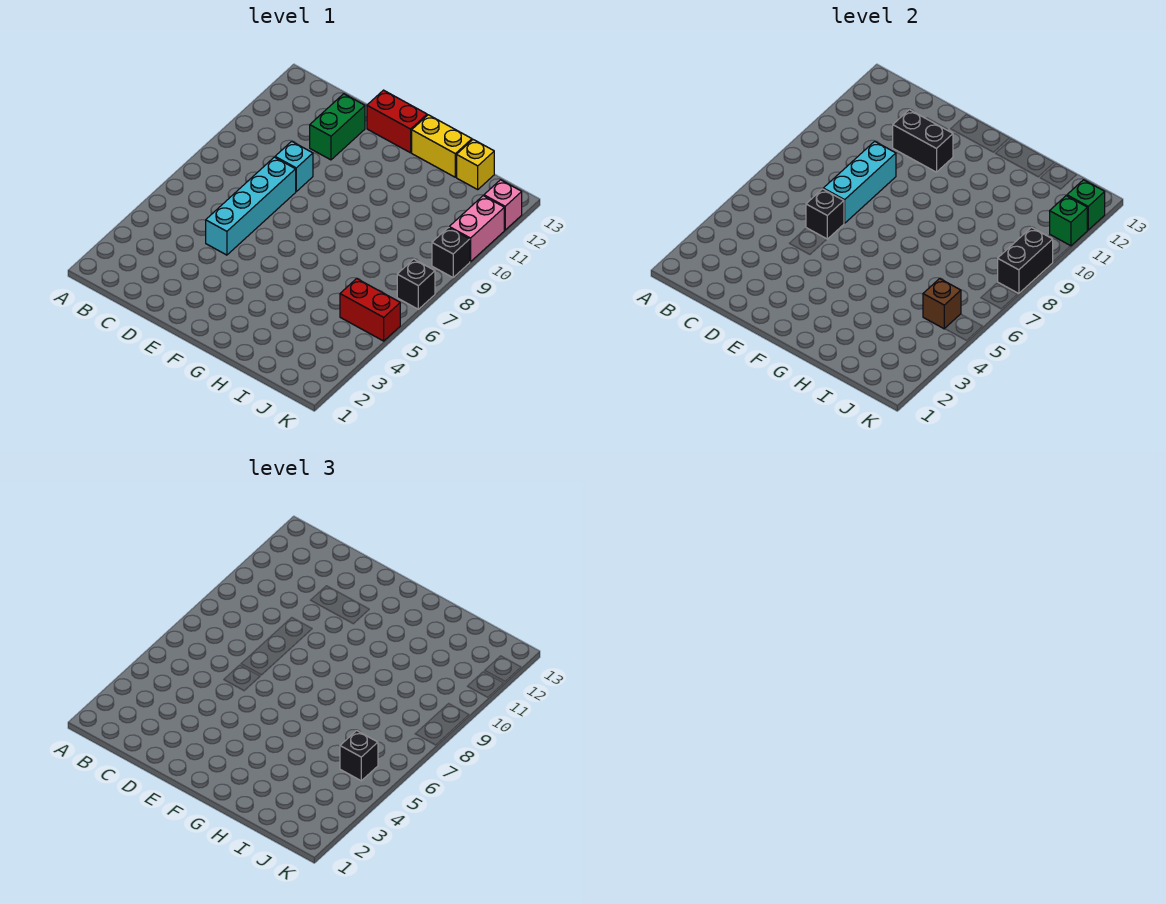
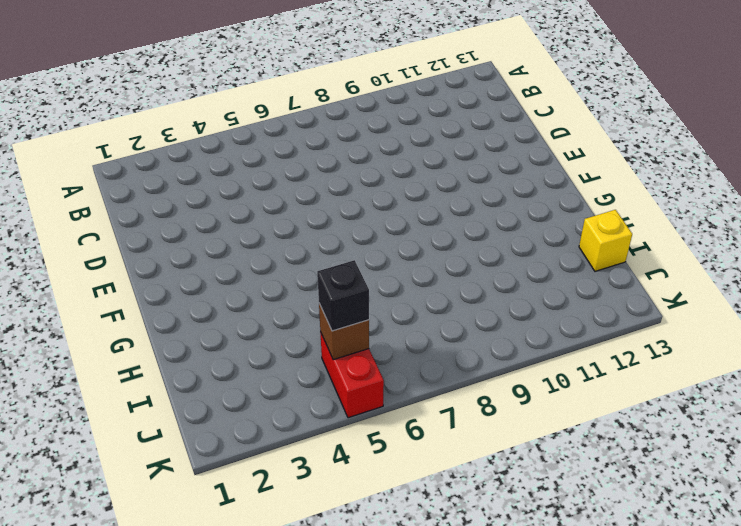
none -> cyan 1x4 brick [206,157,296,255]
none -> cyan 1x1 brick [275,141,313,191]
none -> green 1x2 brick [310,94,365,160]

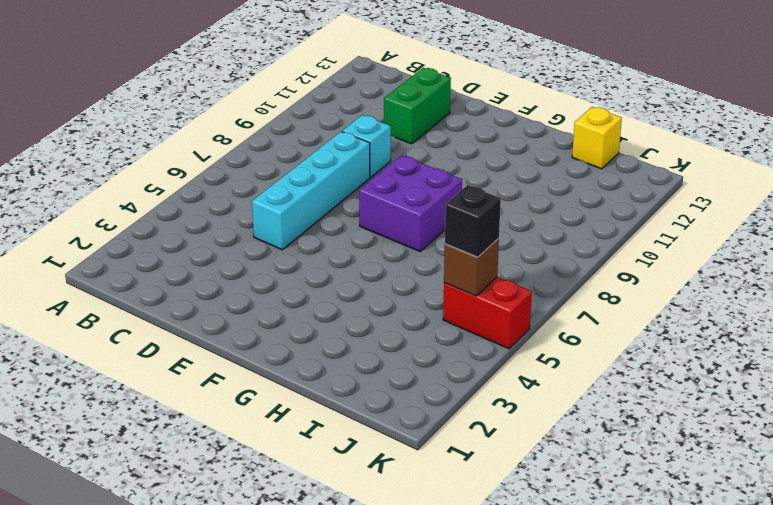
purple 2x2 brick [359,155,462,251] -> none
none -> red 1x2 brick [367,90,427,153]
none -> yellow 1x2 brick [412,115,472,177]
none -> black 1x1 brick [397,259,435,309]

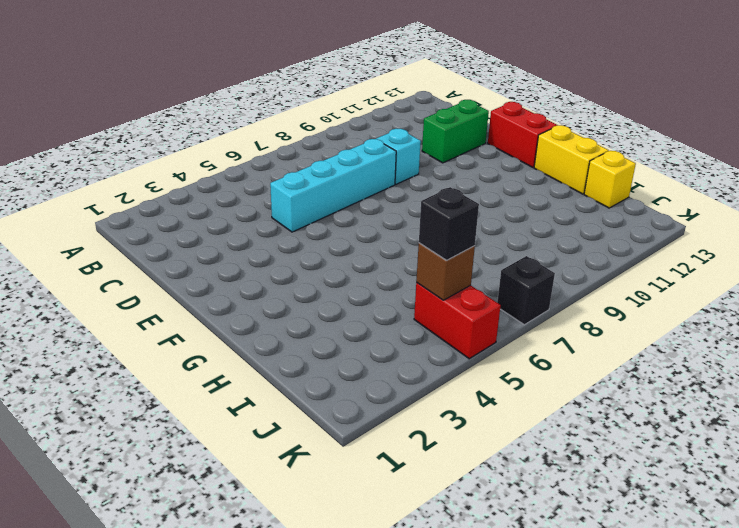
none -> black 1x1 brick [432,227,470,277]
none -> pink 1x2 brick [449,196,504,262]
none -> pink 1x1 brick [484,180,522,230]

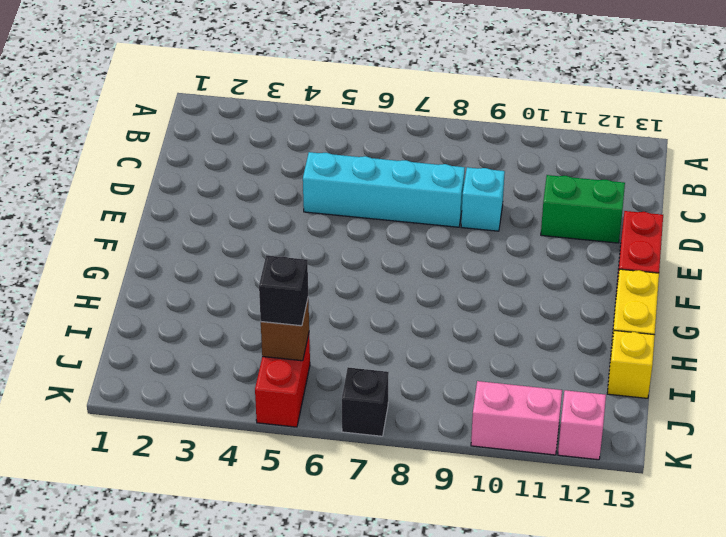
none -> black 1x1 brick [432,227,470,277]
none -> black 1x1 brick [806,189,844,239]
none -> cyan 1x3 brick [823,141,896,223]

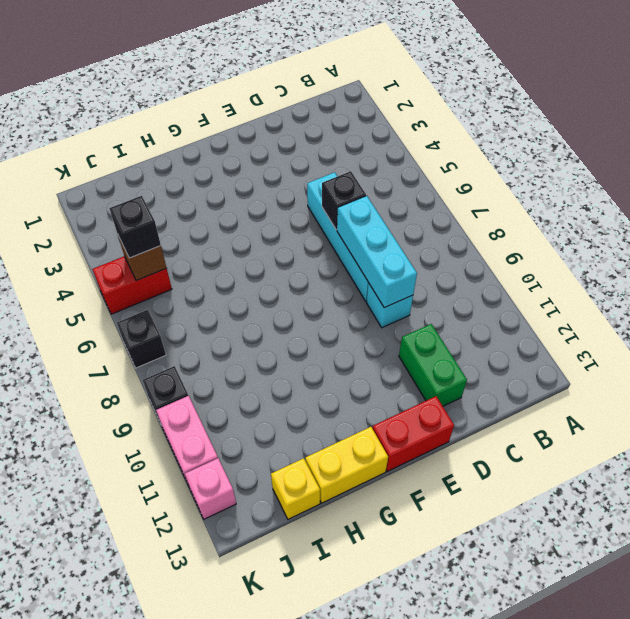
none -> black 1x2 brick [893,110,953,172]
none -> black 1x2 brick [998,227,1053,294]
none -> green 1x1 brick [1050,196,1087,246]

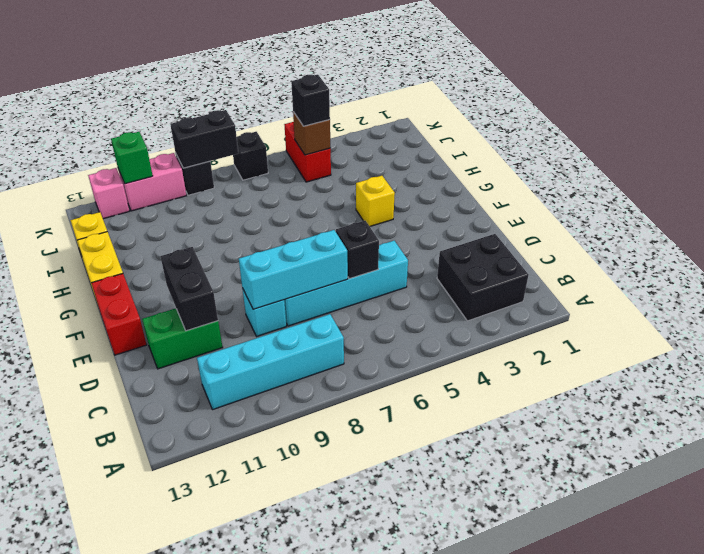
black 2x2 brick [437,234,528,321] -> none
cyan 1x4 brick [197,314,344,410] -> none
yellow 1x1 brick [356,176,395,226] -> none
none -> green 1x1 brick [1067,180,1105,230]

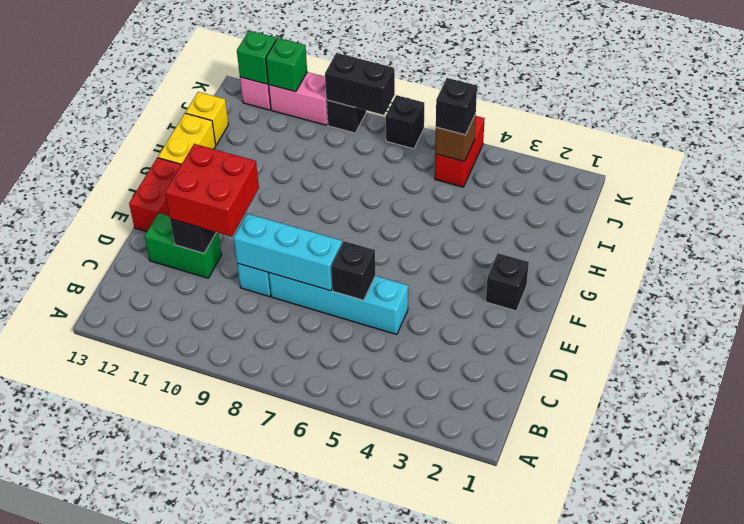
red 2x2 brick [165,144,259,237] -> none
black 1x1 brick [486,253,529,311] -> none

